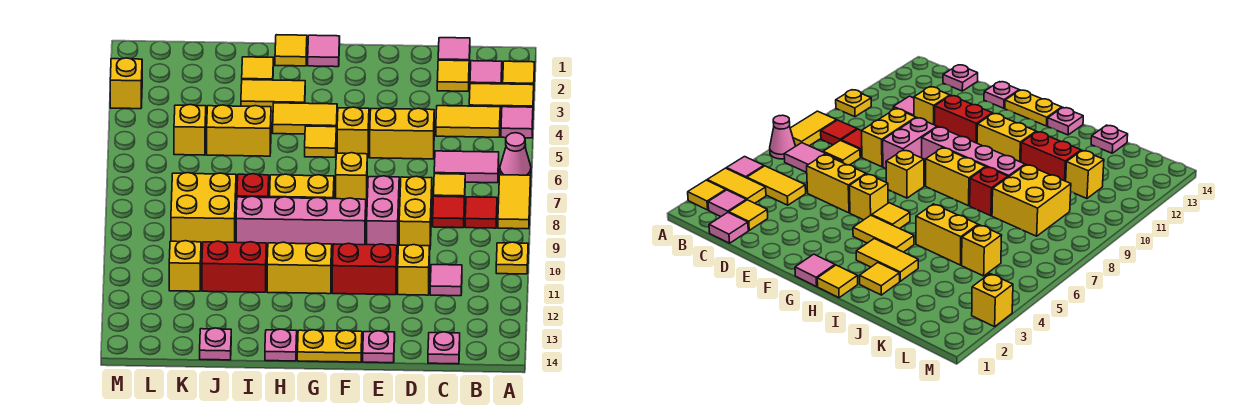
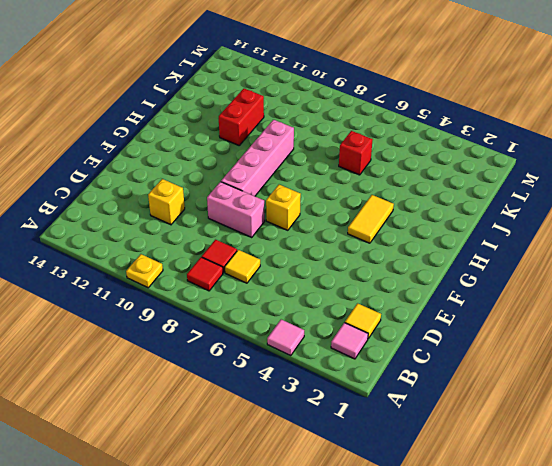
red 1x1 brick [339,131,373,175] -> red 1x1 brick moved to [237,174,269,198]
none -> yellow 1x1 tile [503,61,535,85]
none -> yellow 1x2 tile [469,84,534,115]
none -> pink 1x1 cone [500,133,531,175]
none -> yellow 1x2 tile [498,175,531,229]

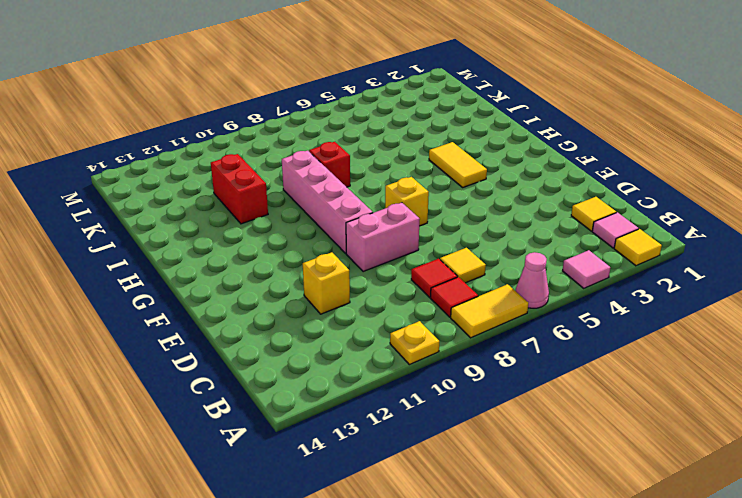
none -> yellow 1x2 tile [469,84,534,115]
none -> yellow 1x2 tile [436,106,500,137]
none -> pink 1x2 tile [434,151,499,183]
none -> pink 1x1 tile [438,38,470,63]

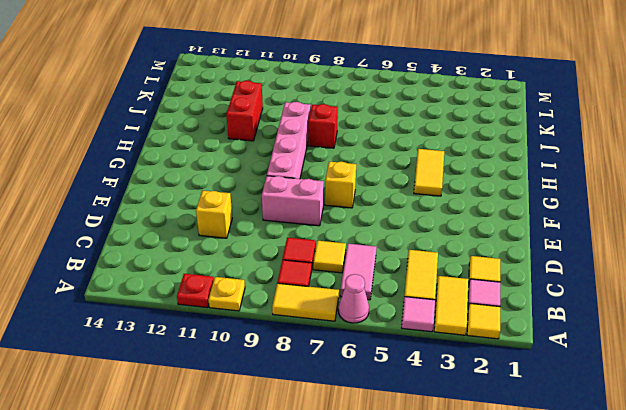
red 1x1 plate [177,274,214,308] -> none
none -> pink 1x1 tile [438,38,470,63]
none -> pink 1x1 tile [430,265,462,296]
none -> pink 1x1 plate [428,332,460,364]
none -> yellow 1x2 brick [370,108,434,159]

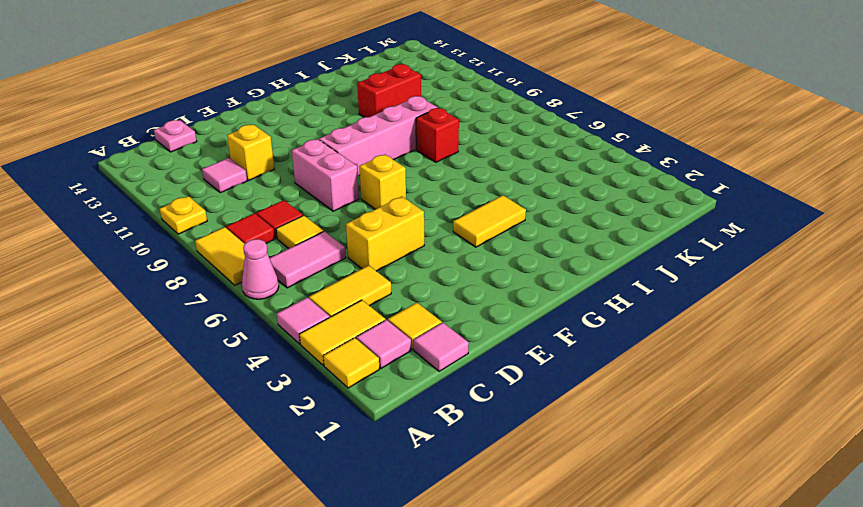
none -> yellow 1x2 brick [399,176,432,246]
none -> red 1x2 brick [332,243,397,295]
none -> pink 1x1 plate [363,331,395,363]
none -> yellow 1x1 brick [337,107,369,158]

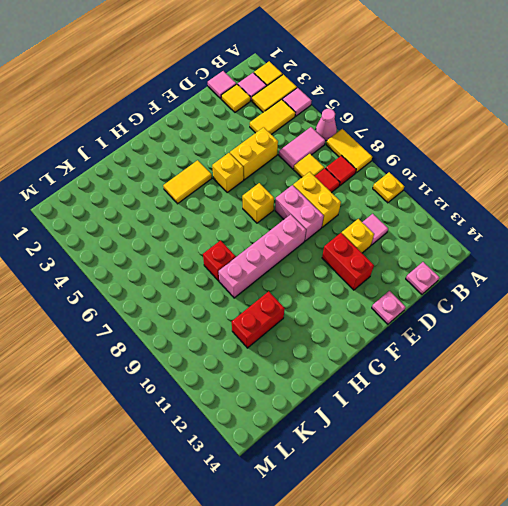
red 1x2 brick [322,233,374,290] -> red 1x2 brick turned to [332,243,397,295]
none -> yellow 1x2 plate [297,330,362,362]
none -> pink 1x1 tile [308,35,340,67]
none -> yellow 1x1 tile [305,126,336,157]
none -> yellow 1x2 brick [270,174,334,199]

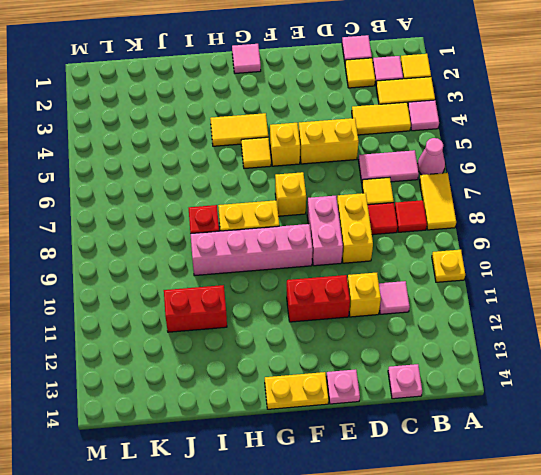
none -> yellow 1x2 brick [267,242,332,294]
none -> yellow 1x1 tile [275,35,307,66]
none -> yellow 1x2 tile [241,80,305,111]
none -> pink 1x1 plate [265,329,297,361]

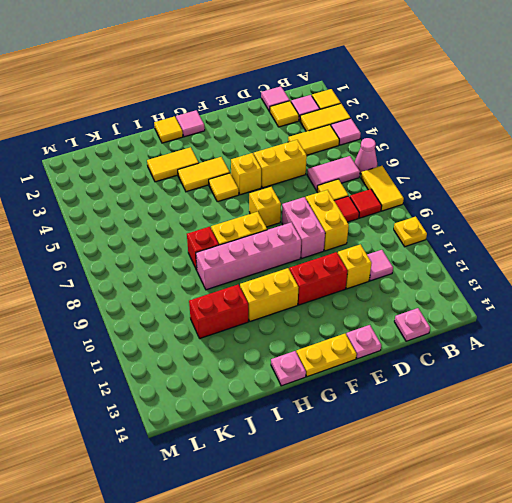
none -> yellow 1x1 tile [242,57,274,80]
none -> yellow 1x2 brick [207,105,271,156]
none -> yellow 2x2 brick [171,173,236,246]
none -> pink 1x1 plate [200,328,231,360]

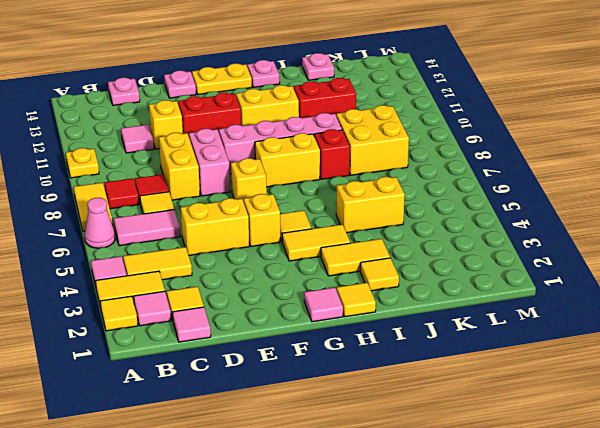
none -> yellow 1x1 brick [174,105,206,155]
none -> yellow 1x1 brick [169,241,201,291]
none -> yellow 1x1 brick [110,58,142,109]

